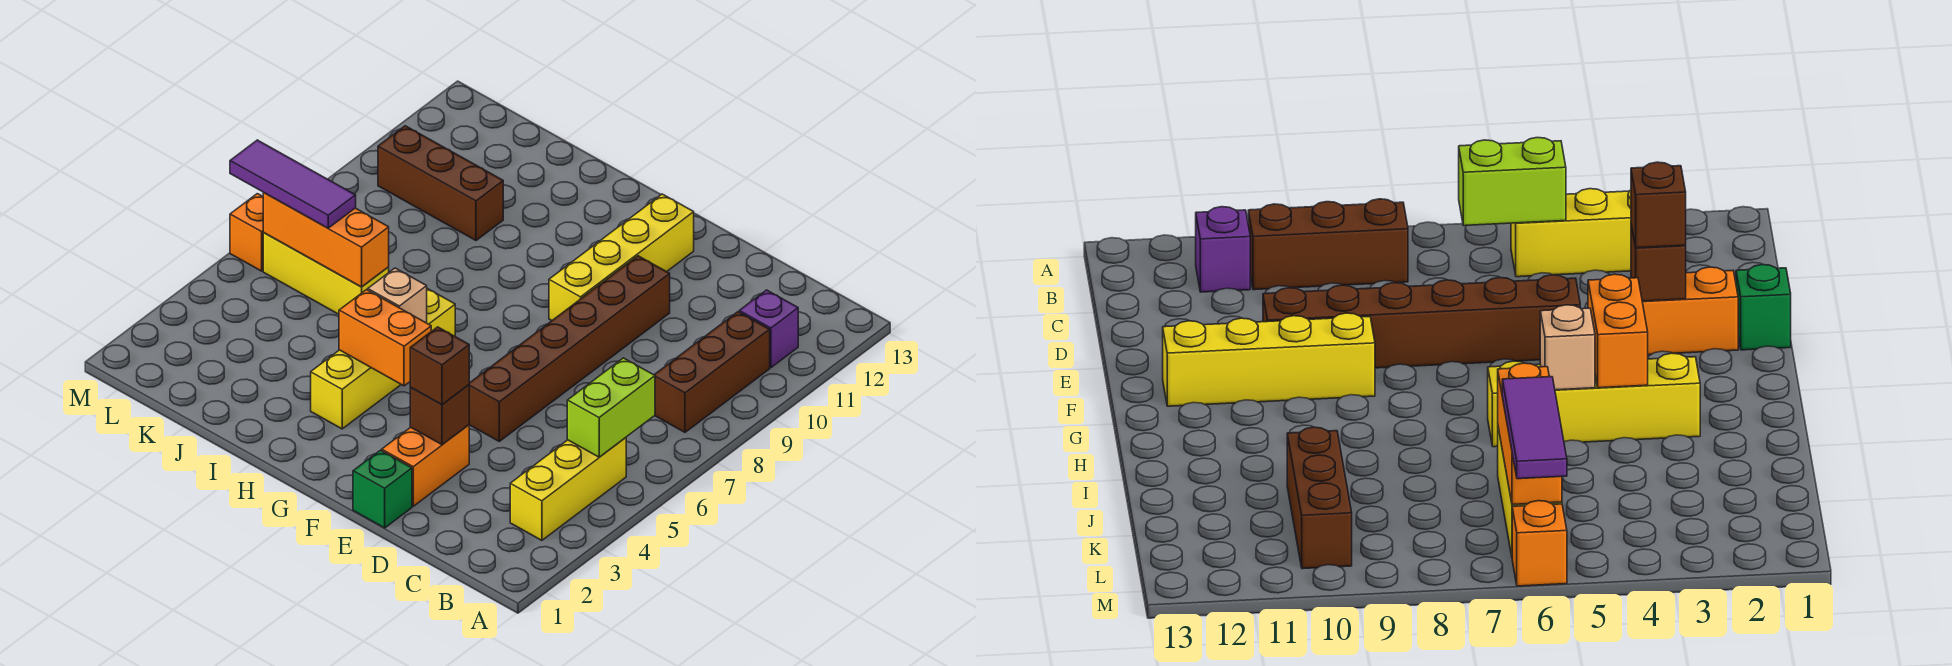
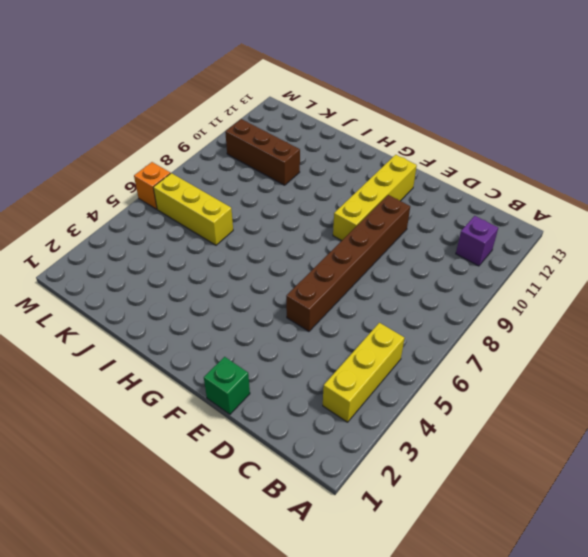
none -> brown 1x3 brick [654,312,770,432]
none -> orange 1x2 brick [382,425,469,506]
none -> yellow 1x4 brick [311,289,455,429]

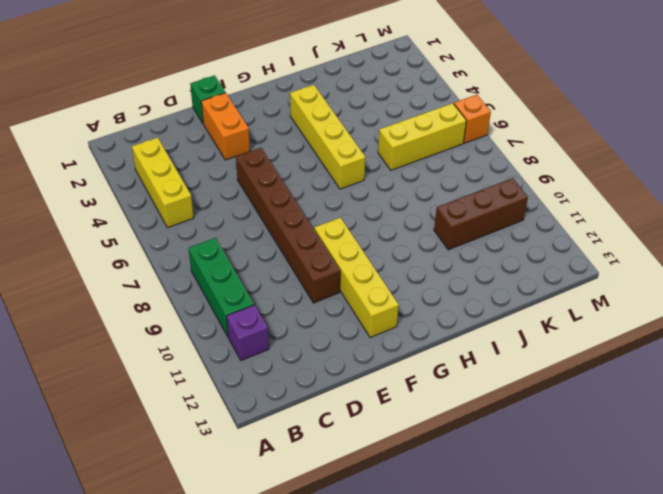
green 1x3 brick [189,238,254,336] -> brown 1x3 brick [654,312,770,432]
none -> lime 1x2 brick [567,358,655,457]
none -> brown 1x1 brick [410,385,469,445]
none -> orange 1x2 brick [339,290,431,386]

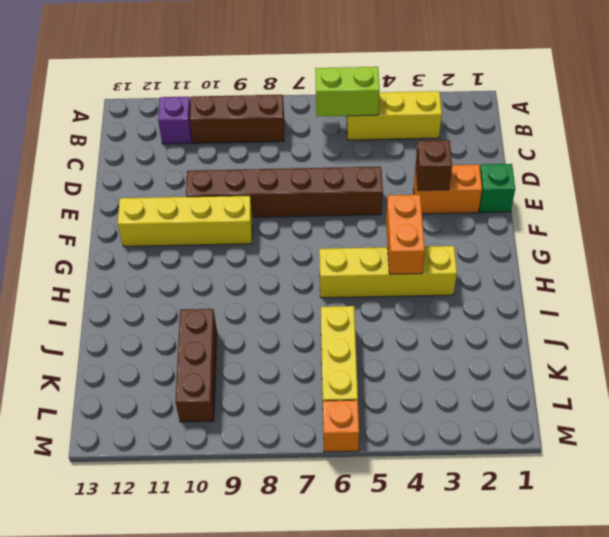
none -> tan 1x1 brick [368,268,427,323]
none -> orange 1x3 brick [263,193,389,287]
none -> brown 1x1 brick [410,327,469,404]

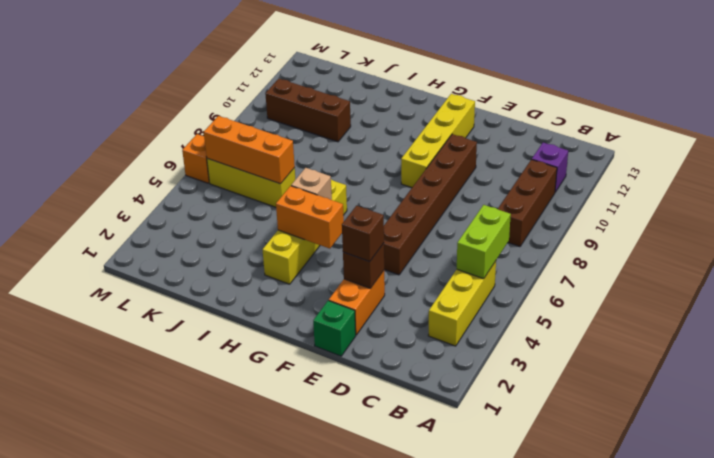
none -> purple 1x3 tile [230,140,356,228]

